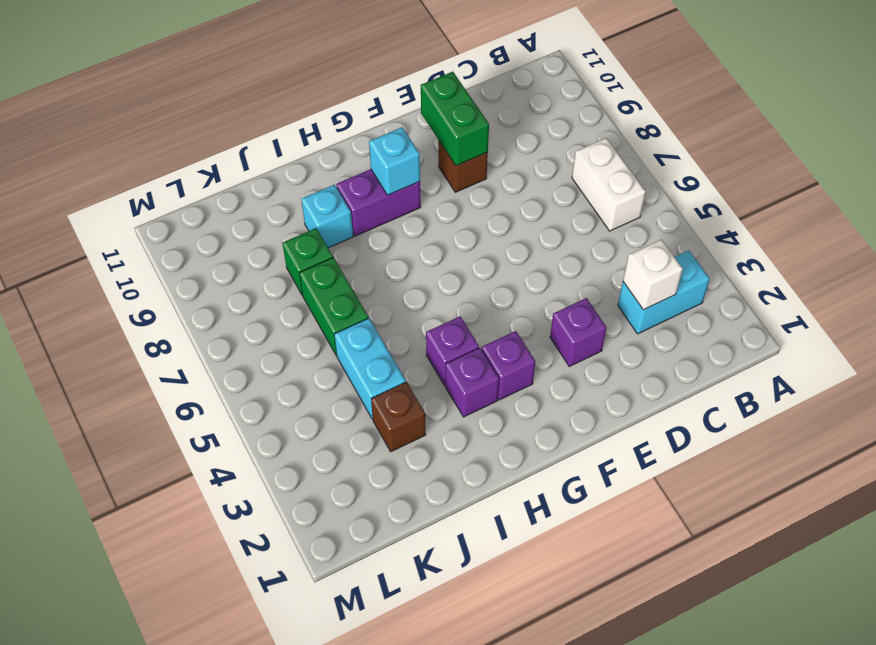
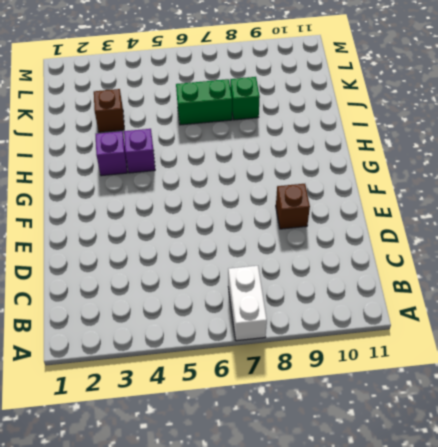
white 1x2 brick [228,266,267,341] -> white 1x2 brick turned to [572,138,646,231]
none -> cyan 1x2 brick [618,250,710,334]
none -> purple 1x1 brick [550,298,606,366]
none -> purple 1x1 brick [482,331,535,400]

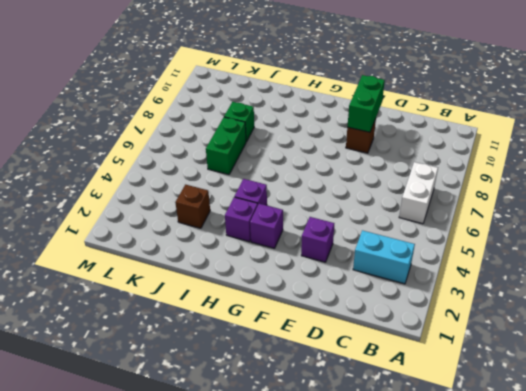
none -> purple 1x2 brick [336,169,421,236]
none -> cyan 1x1 brick [301,185,353,248]
none -> cyan 1x2 brick [334,318,406,419]

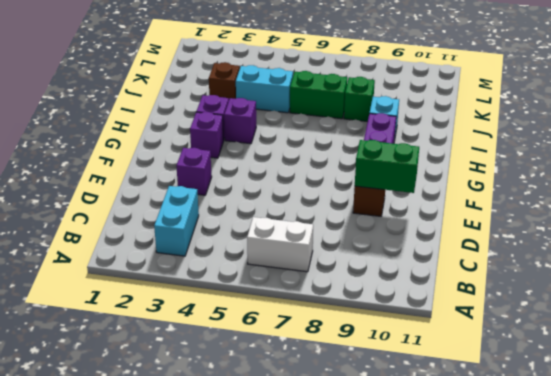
none -> white 1x1 brick [623,240,683,310]
none -> cyan 1x1 brick [369,127,420,195]

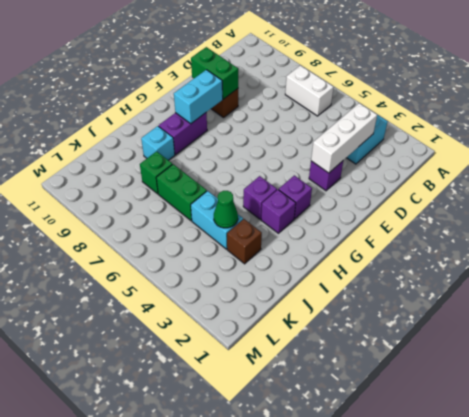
white 1x3 brick [311,103,377,173] -> white 1x1 brick [623,240,683,310]
cyan 1x2 brick [174,70,223,124] -> cyan 1x1 brick [369,127,420,195]
green 1x1 cone [214,191,238,228] -> none

